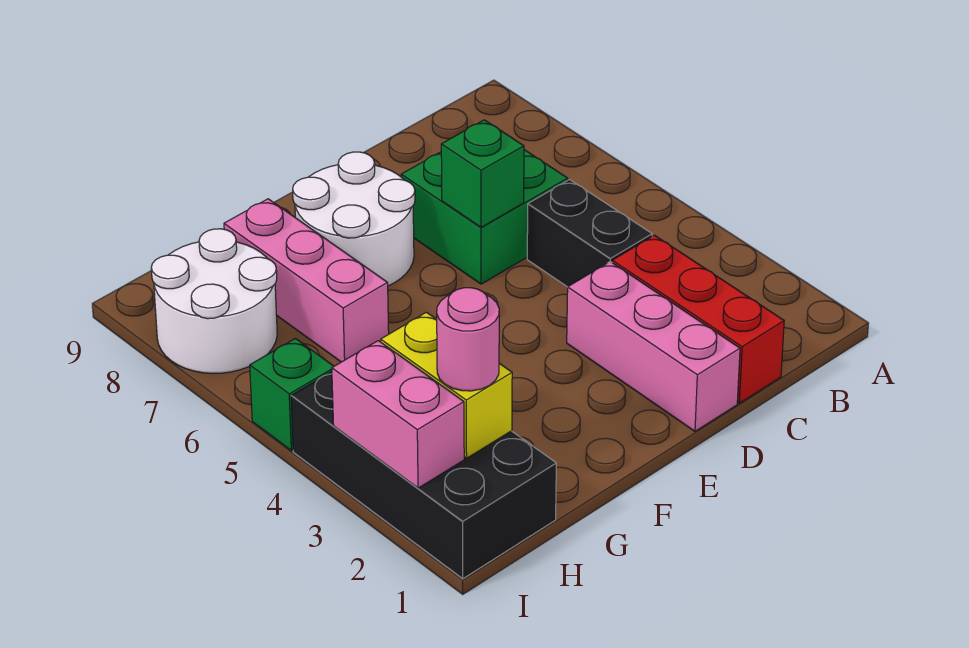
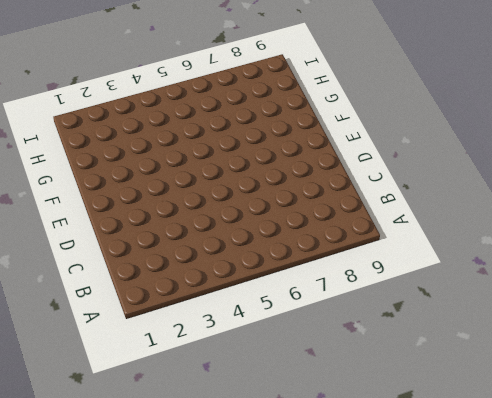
none -> red 1x3 brick [612,235,784,403]
none -> black 1x2 brick [527,180,652,287]
none -> green 2x2 brick [401,150,568,284]

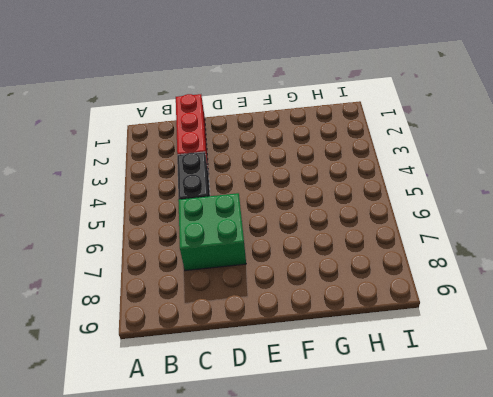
none -> pink 1x3 brick [567,262,740,431]
none -> white 2x2 round brick [293,152,415,286]
none -> pink 1x3 brick [224,199,389,362]

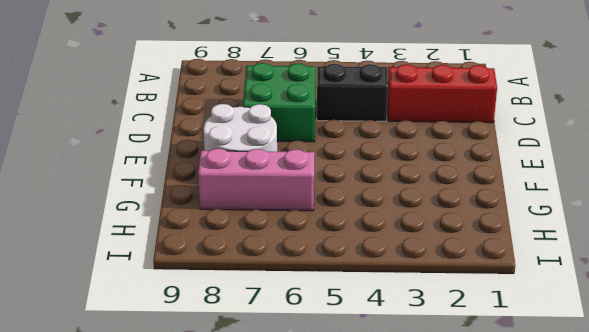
none -> pink 1x3 brick [567,262,740,431]
none -> black 2x4 brick [291,372,556,579]
none -> white 2x2 round brick [151,229,277,374]

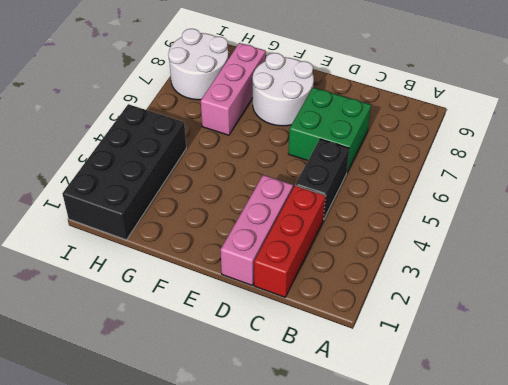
none -> green 1x1 brick [250,339,334,451]
none -> green 1x1 brick [441,120,524,227]
none -> yellow 1x2 brick [381,312,512,458]

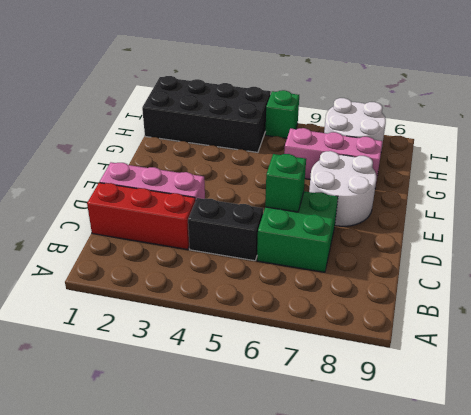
none -> yellow 1x2 brick [381,312,512,458]
none -> pink 1x2 brick [332,341,464,488]
none -> pink 1x1 round brick [437,288,499,391]

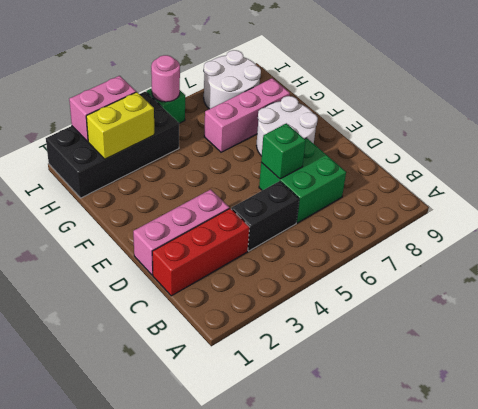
pink 1x1 round brick [151,55,180,102] -> pink 1x1 round brick moved to [437,288,499,391]

